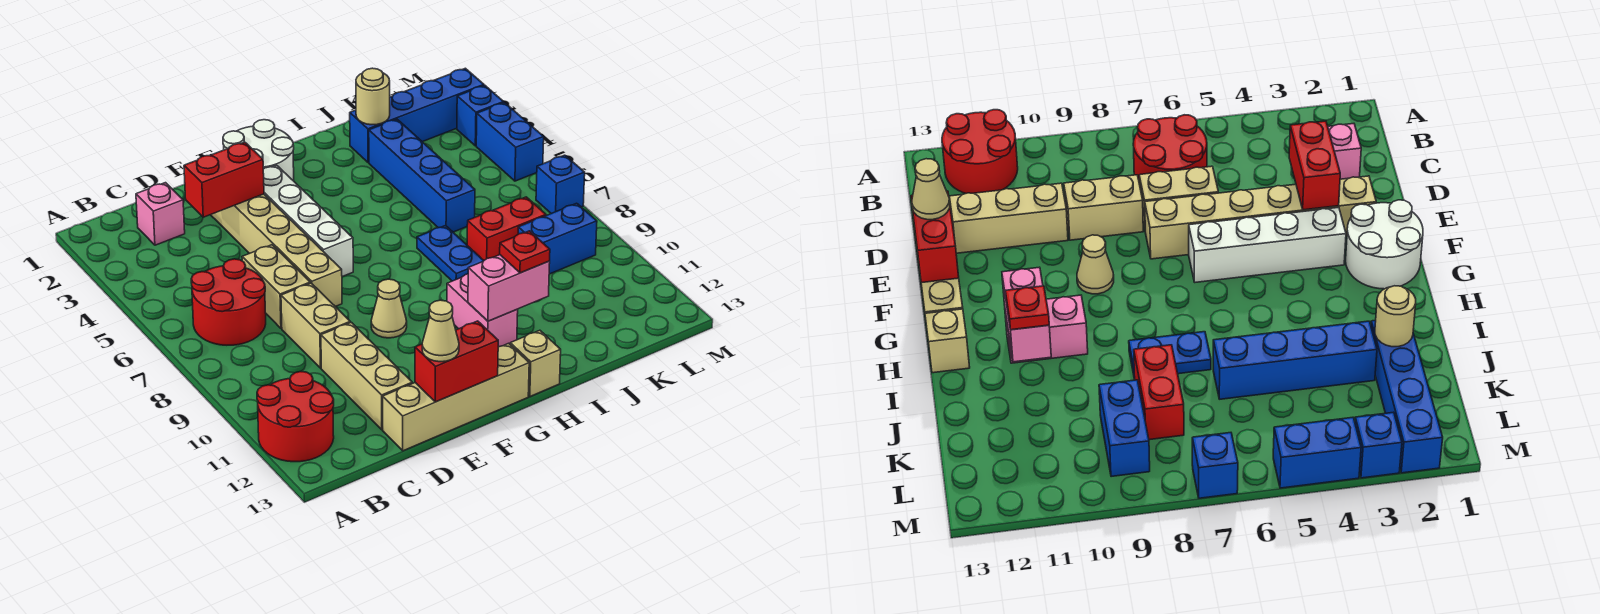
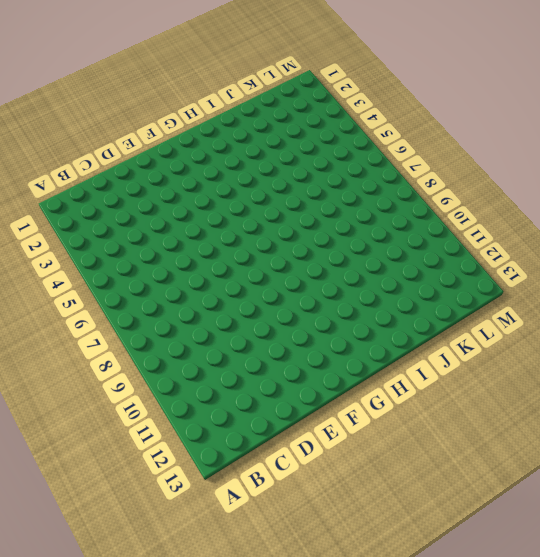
none -> red 2x2 round brick [257,372,334,462]
none -> red 2x2 round brick [191,259,266,345]
none -> pink 1x1 brick [136,183,185,245]

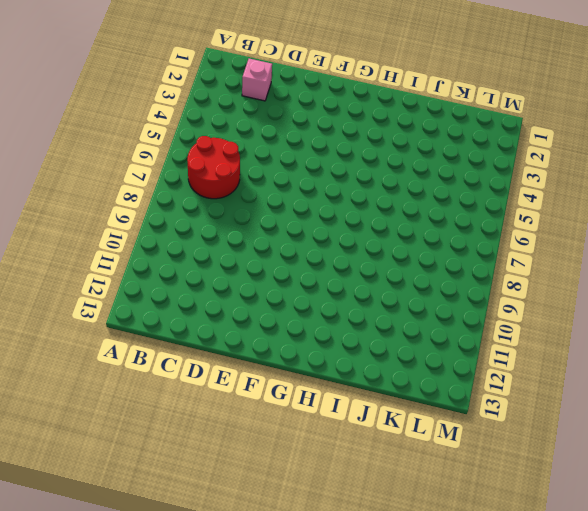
none -> red 2x2 round brick [257,372,334,462]
none -> tan 1x2 brick [242,245,310,328]
none -> tan 1x2 brick [281,283,350,368]

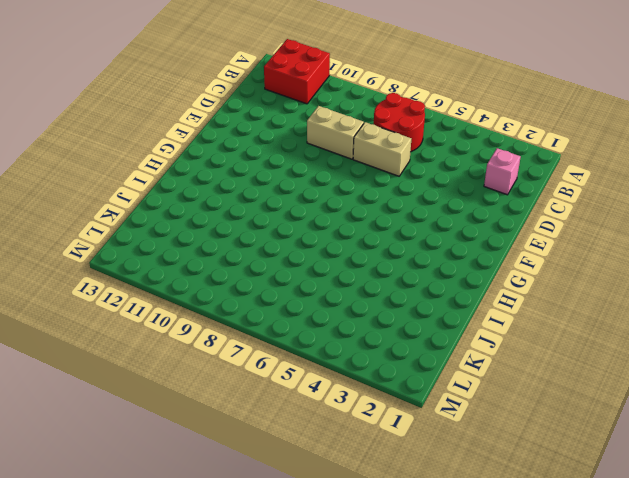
red 2x2 brick [264,39,330,104] -> red 2x2 round brick [257,372,334,462]
none -> tan 1x3 brick [321,322,412,430]
none -> tan 1x4 brick [383,343,529,451]
none -> tan 1x6 brick [211,194,342,307]

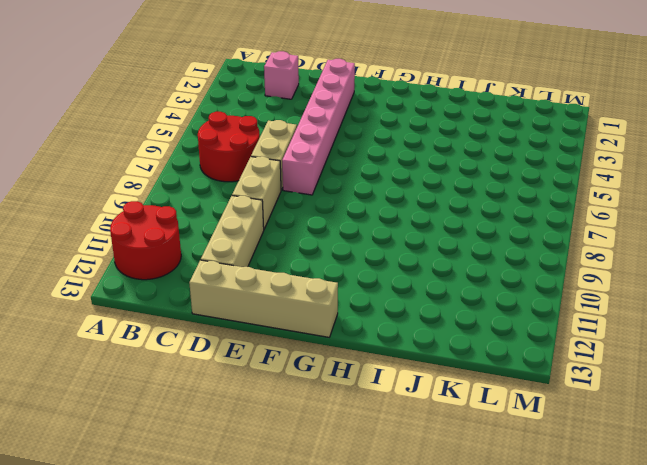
pink 1x6 brick [282,59,355,195] -> tan 1x6 brick [211,194,342,307]
none -> white 2x2 round brick [223,120,294,181]
none -> white 1x4 brick [263,165,353,277]
none -> tan 1x1 cone [371,279,407,338]

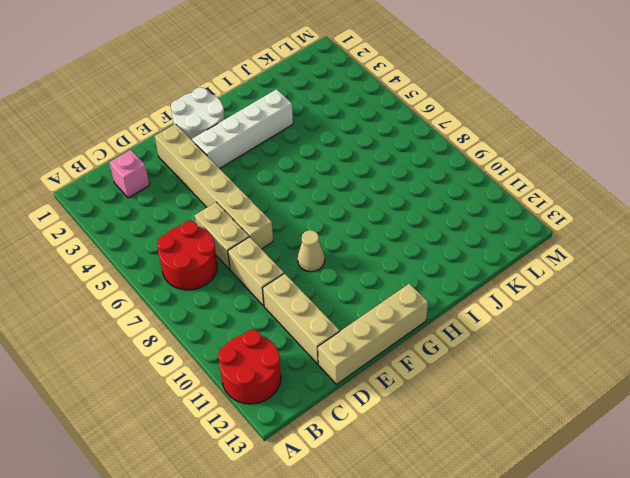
white 1x4 brick [192,89,293,168] -> white 1x4 brick turned to [263,165,353,277]
none -> pink 1x2 brick [447,274,518,347]
none -> tan 1x1 brick [510,330,561,396]
none -> blue 1x2 plate [417,226,484,281]

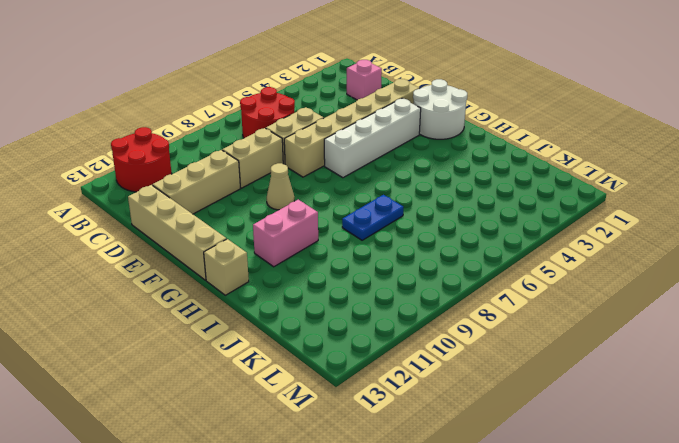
none -> blue 1x4 brick [350,68,484,163]
none -> blue 1x4 brick [369,119,475,232]
none -> red 1x2 brick [467,197,546,260]

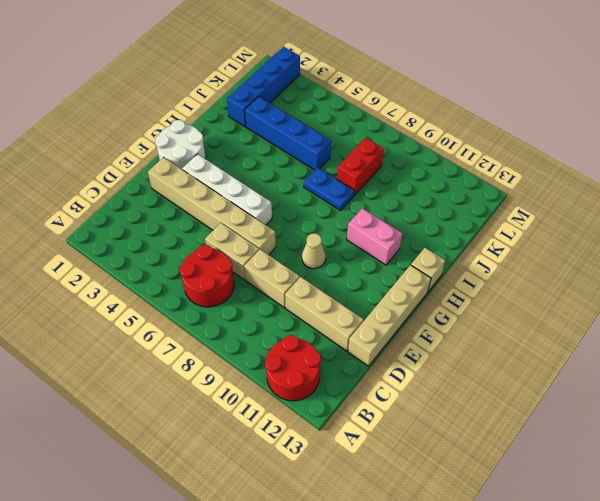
none -> pink 1x1 brick [136,183,185,245]
none -> blue 1x2 brick [518,203,597,274]
none -> blue 1x1 brick [457,85,504,146]

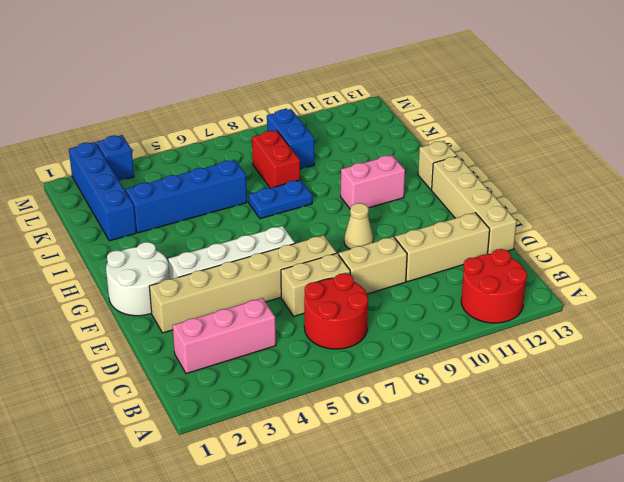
pink 1x3 brick [173,298,276,374] -> pink 1x1 brick [136,183,185,245]
none -> blue 1x2 brick [476,103,544,181]
none -> blue 1x1 brick [536,155,585,214]
none -> red 1x2 brick [184,142,264,217]

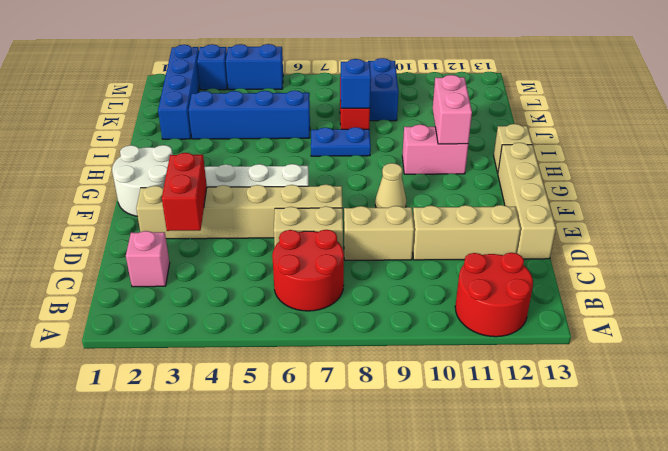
blue 1x1 brick [341,59,371,108] -> blue 1x1 brick moved to [536,155,585,214]
none -> red 1x2 brick [415,321,498,402]
none -> tan 1x1 round brick [356,68,390,125]
none -> tan 1x1 cone [422,300,459,362]

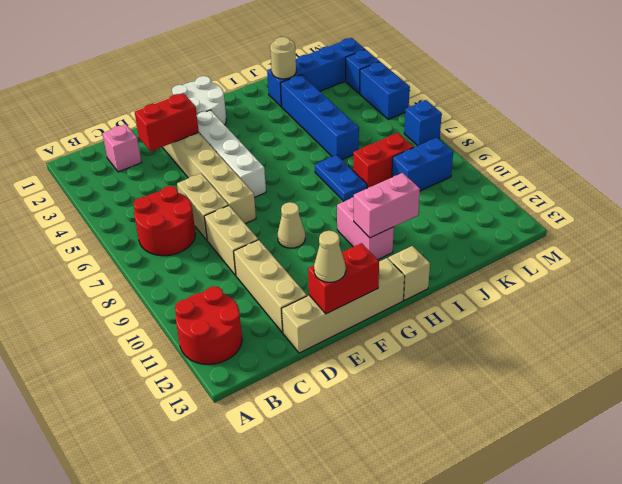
none -> red 1x1 plate [500,231,550,273]

